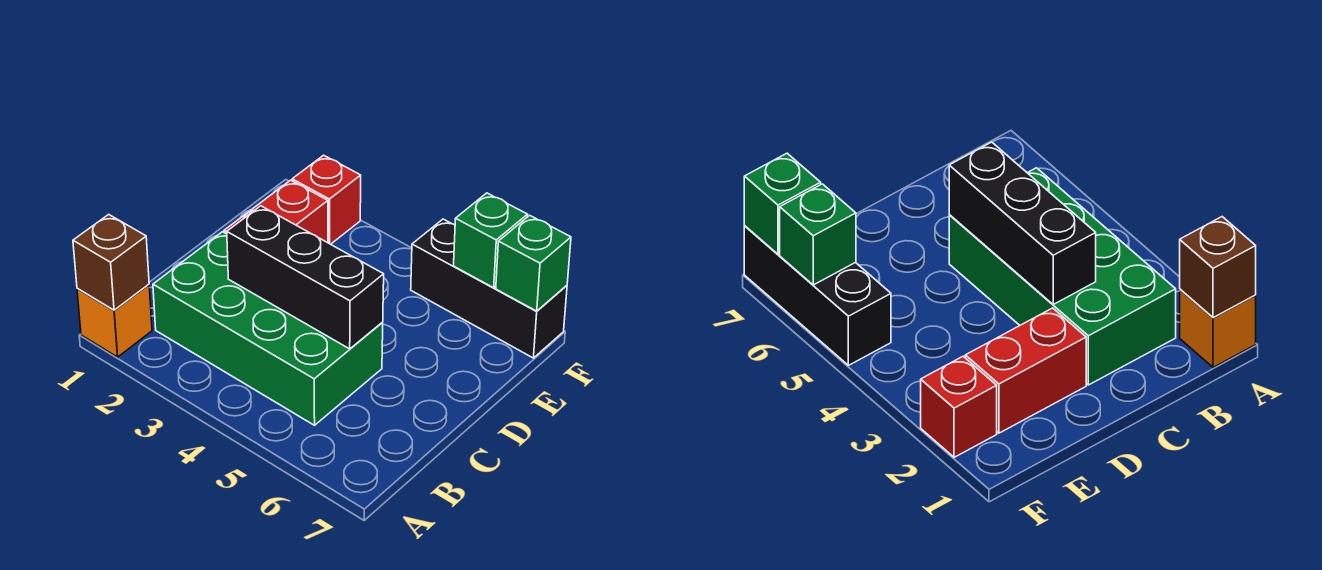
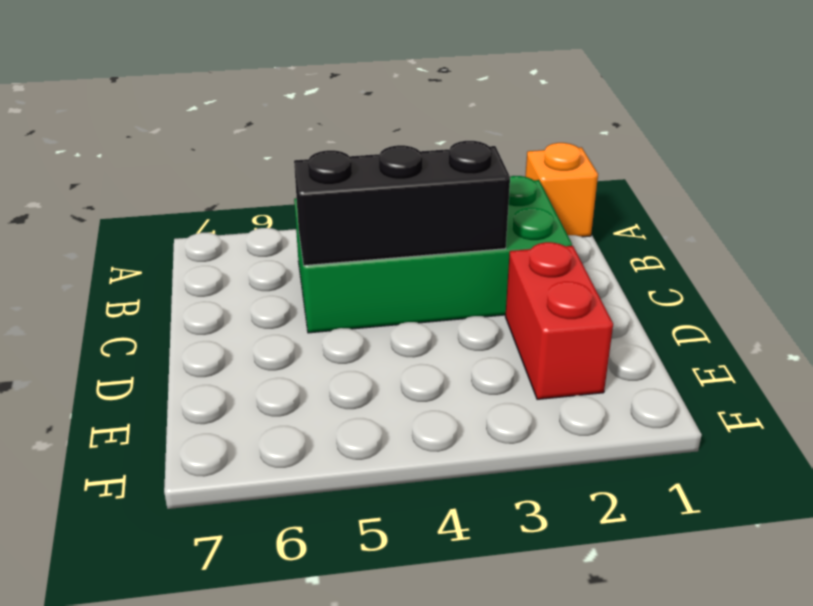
none -> red 1x1 brick [292,155,361,244]
none -> black 1x3 brick [411,219,567,358]

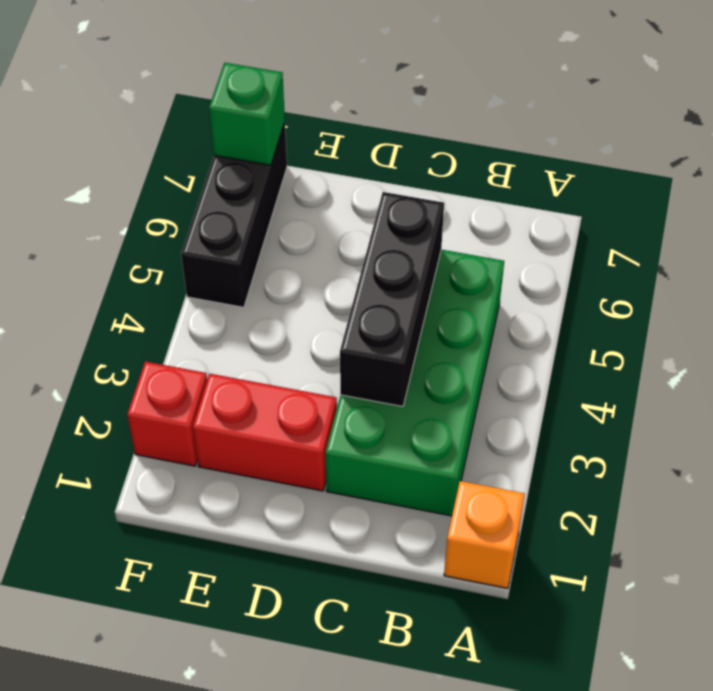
none -> brown 1x1 brick [73,214,149,310]
none -> green 1x1 brick [454,193,527,288]

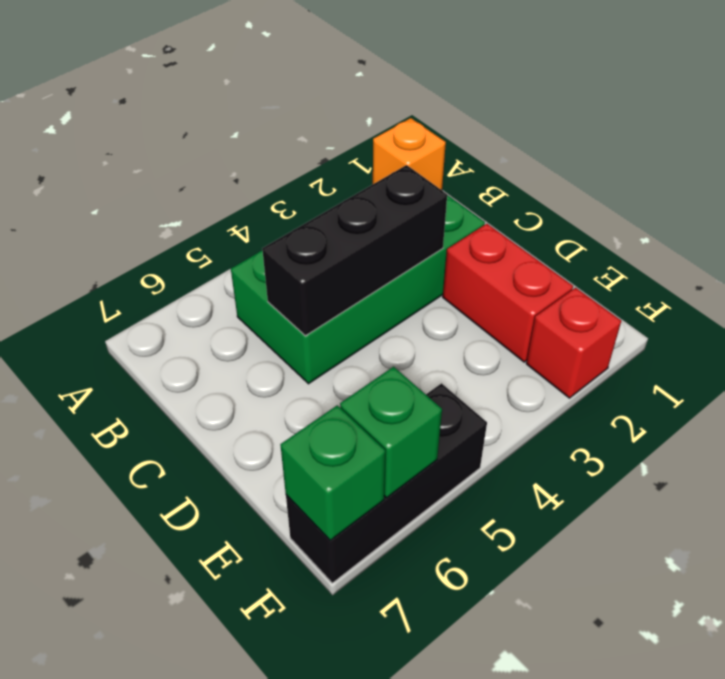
none -> brown 1x1 brick [73,214,149,310]

